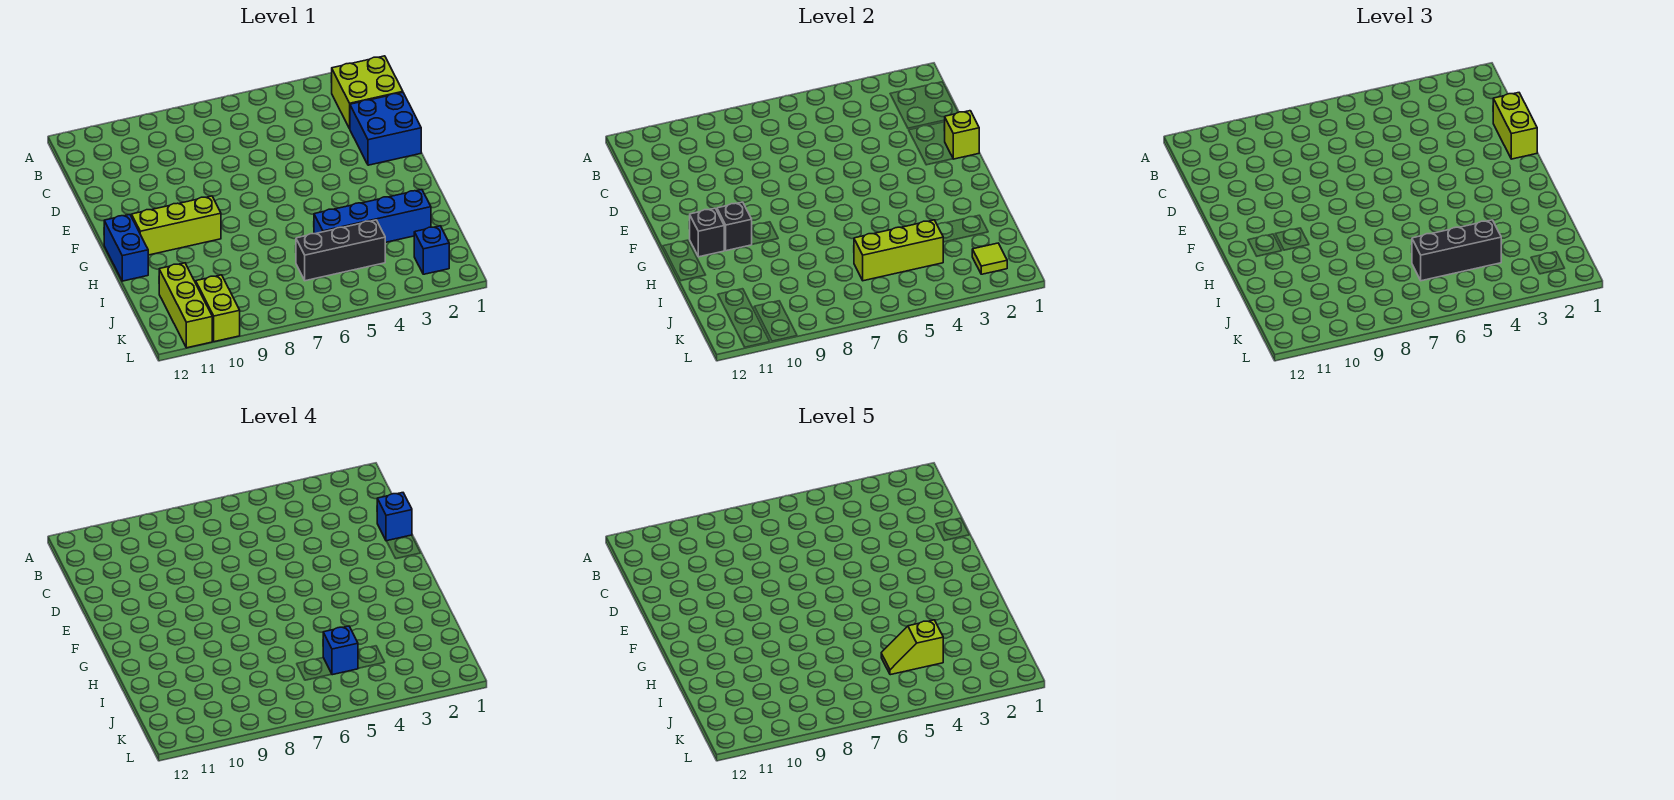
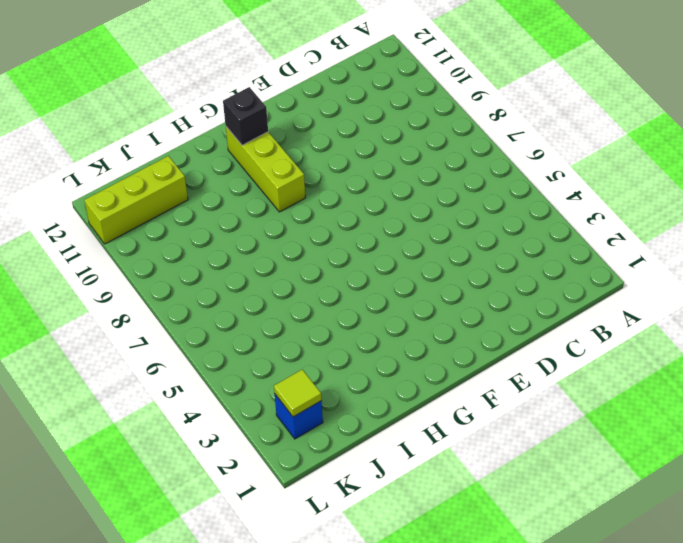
none -> lime 2x2 brick [331,56,403,129]
none -> blue 2x2 brick [350,93,421,165]
none -> blue 1x2 brick [104,215,148,281]

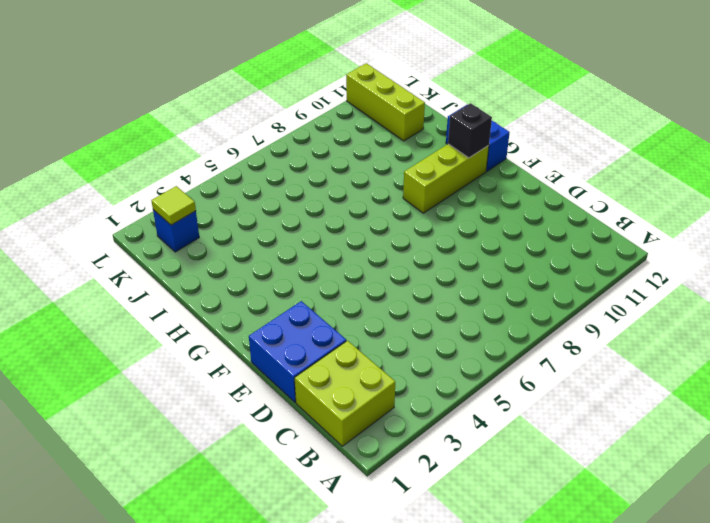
none -> blue 1x4 brick [314,190,431,242]
none -> black 1x3 brick [296,220,385,281]
none -> lime 1x2 brick [196,275,240,342]

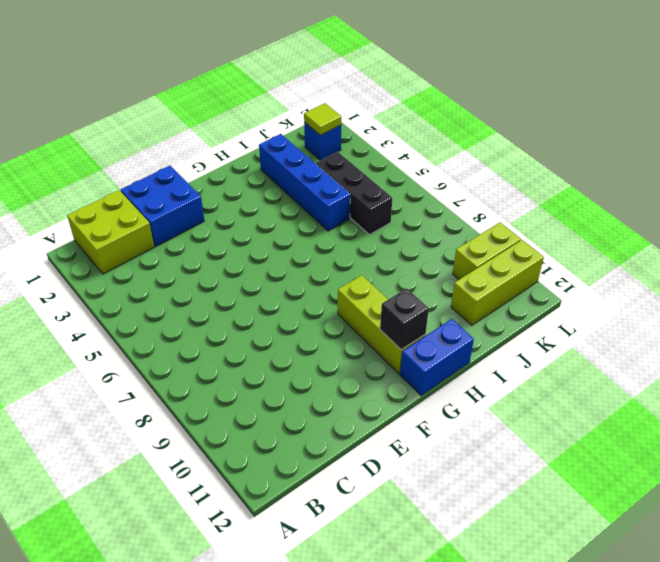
none -> lime 1x1 brick [945,111,979,159]
none -> black 1x1 brick [717,202,752,251]
none -> lime 1x3 brick [854,220,943,281]

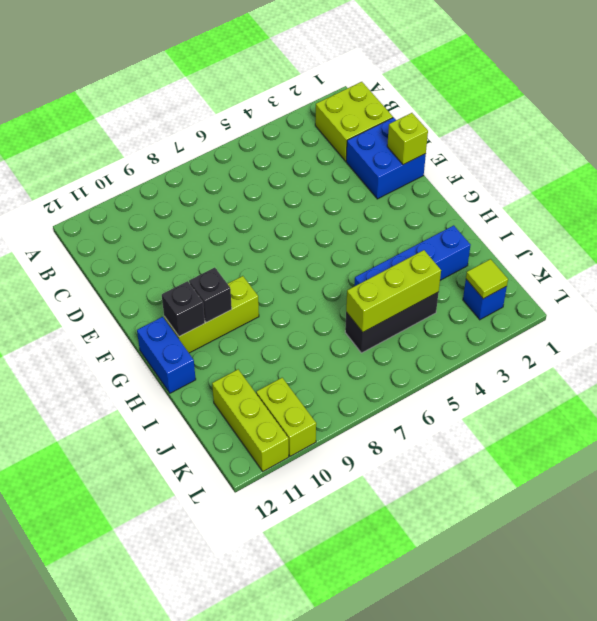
none -> lime 1x2 brick [1493,93,1537,159]
none -> black 1x3 brick [1412,220,1501,281]
none -> blue 1x1 brick [377,493,412,541]

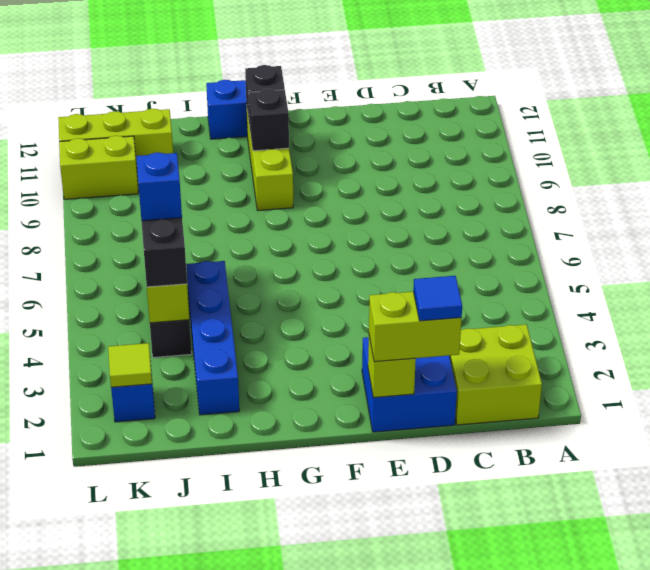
blue 1x1 tile [413,276,462,321] -> blue 1x1 brick [377,493,412,541]
none -> lime 1x2 slope [881,620,943,675]

